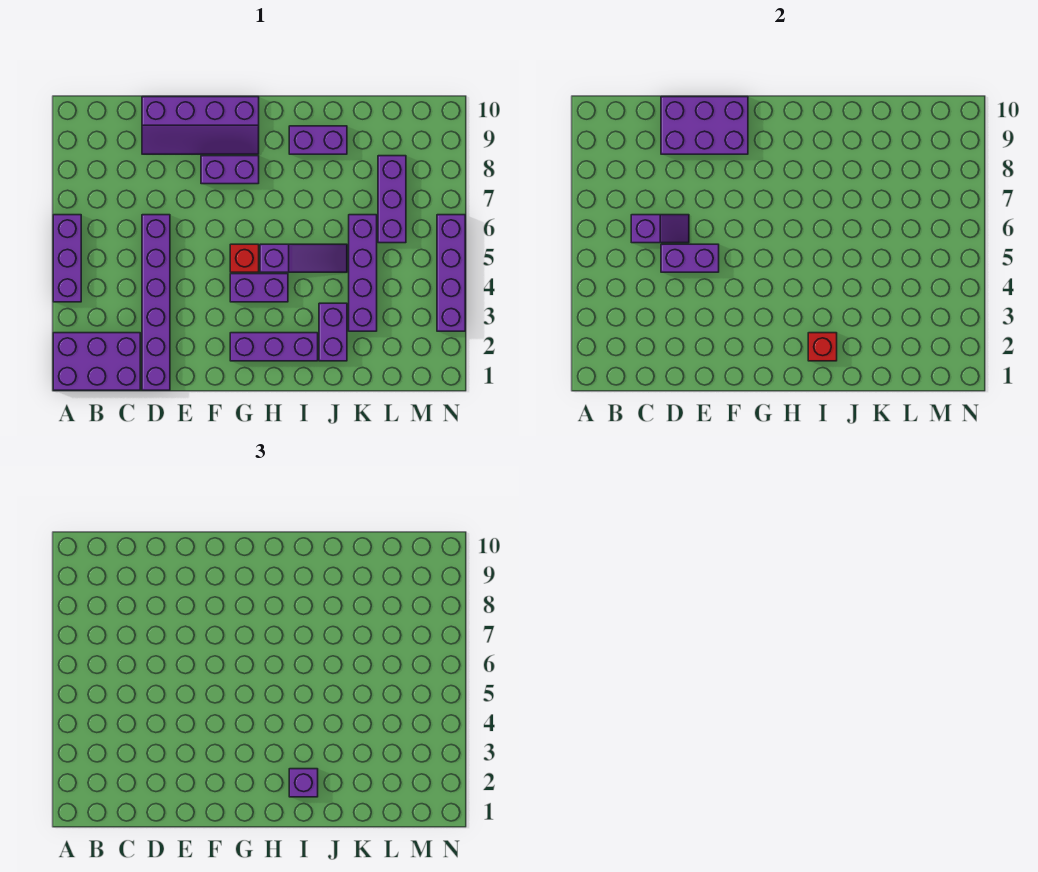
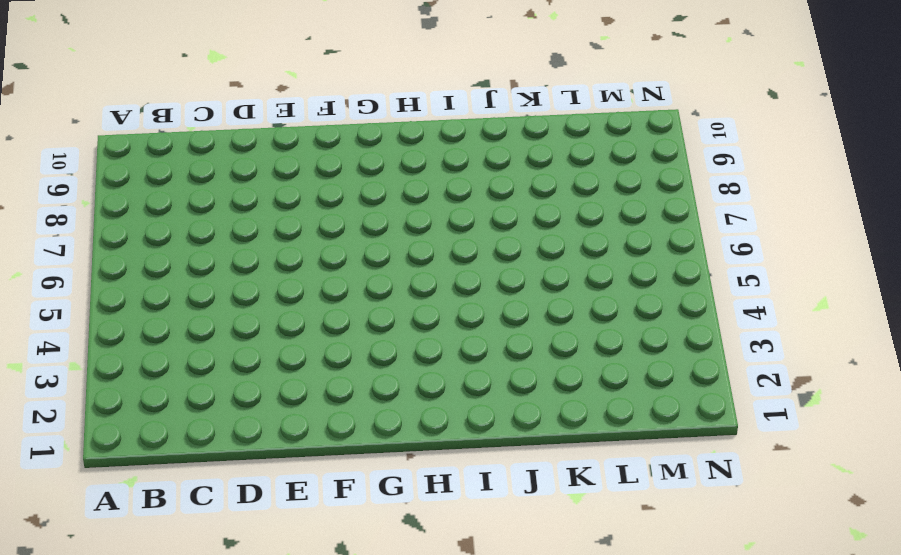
none -> purple 2x3 brick [53,333,140,390]
none -> purple 1x3 brick [53,215,81,302]
none -> purple 1x6 brick [142,215,170,390]

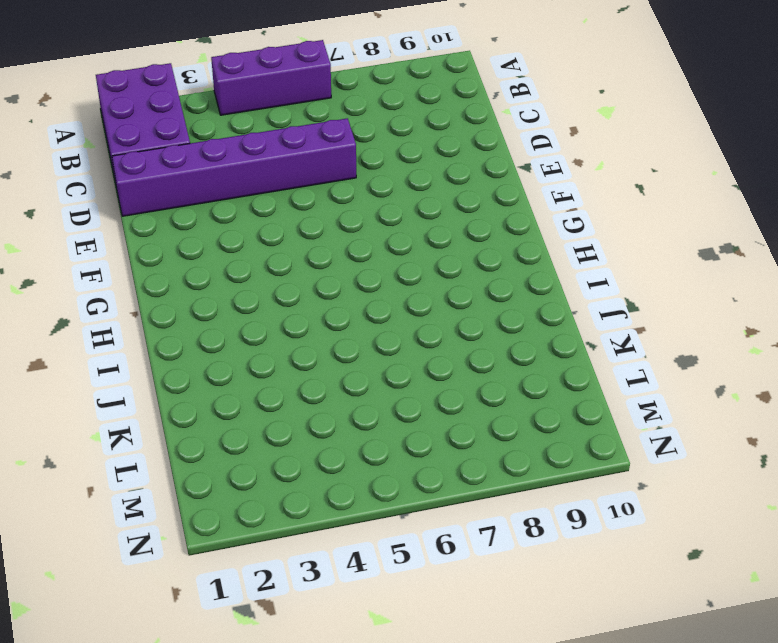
none -> purple 2x4 slope [142,97,259,154]
none -> purple 1x2 brick [201,156,259,184]
none -> purple 1x3 brick [230,333,318,361]

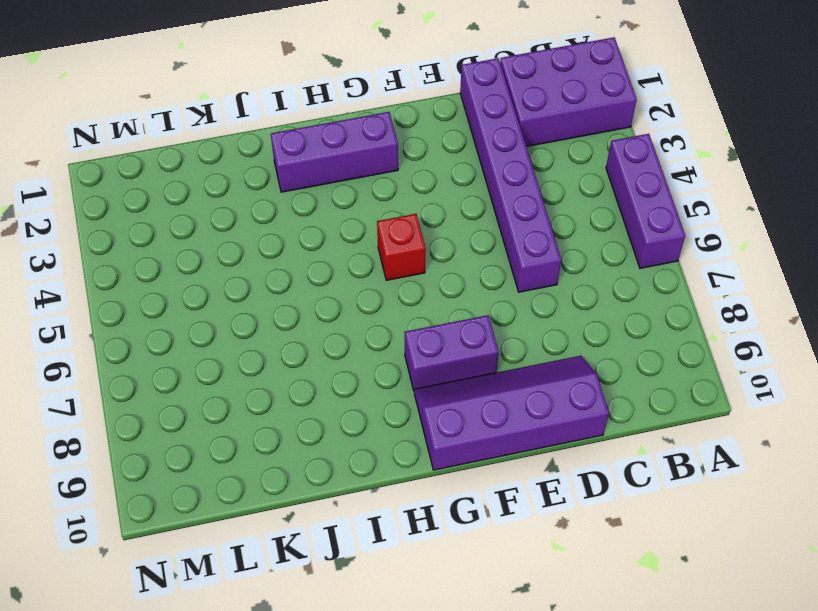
none -> purple 1x2 brick [230,274,288,302]
none -> purple 1x3 slope [260,244,347,272]
none -> purple 1x2 brick [289,126,347,154]

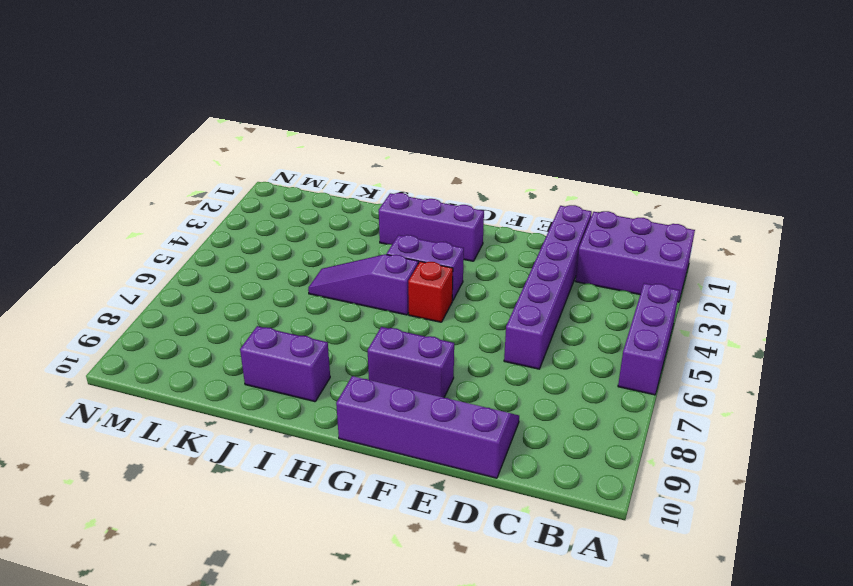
none -> purple 1x2 brick [319,303,347,361]
none -> purple 1x4 brick [349,215,377,331]
none -> purple 1x3 brick [378,156,406,243]

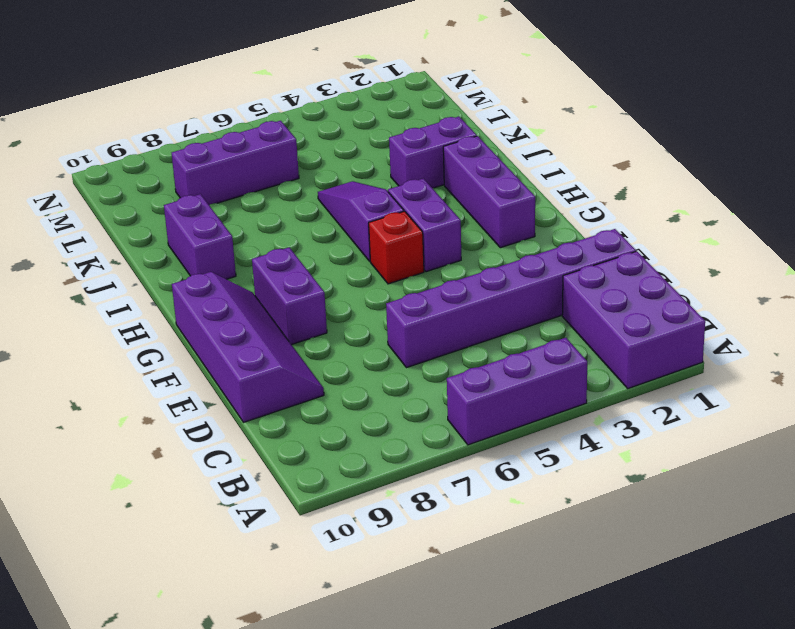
none -> purple 1x4 brick [349,215,377,331]
none -> purple 1x4 brick [437,215,465,331]
none -> purple 1x2 slope [631,215,689,243]

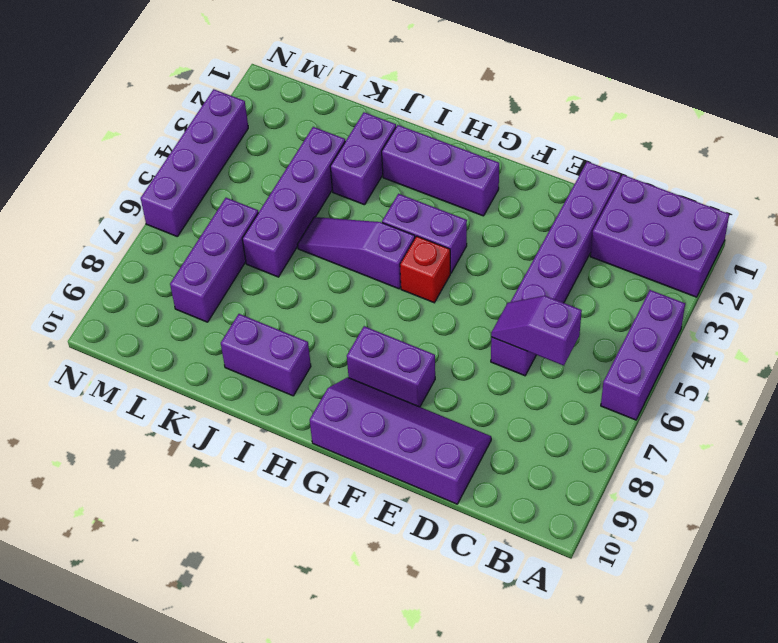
none -> purple 1x2 brick [661,244,719,272]
none -> purple 2x3 brick [661,97,748,154]
none -> red 1x1 brick [808,333,837,361]

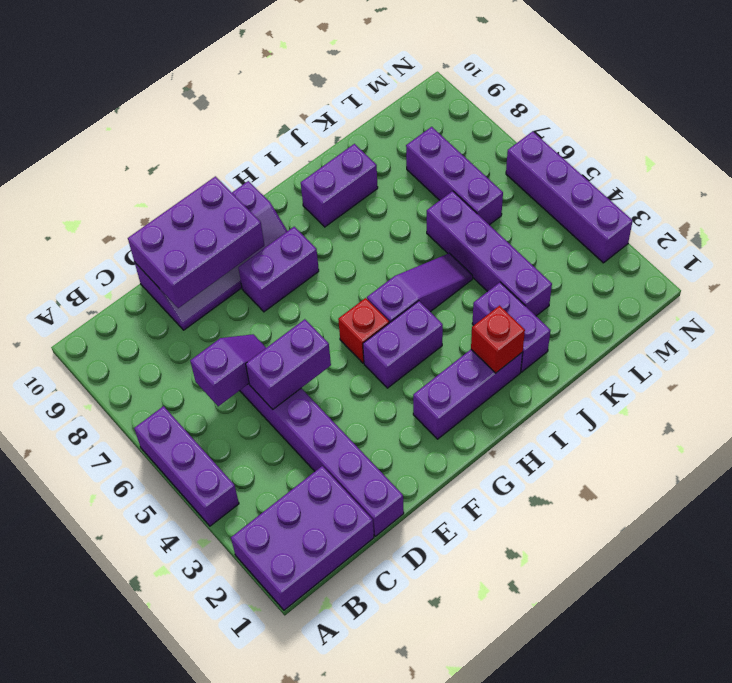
none -> purple 1x1 brick [289,769,318,797]

